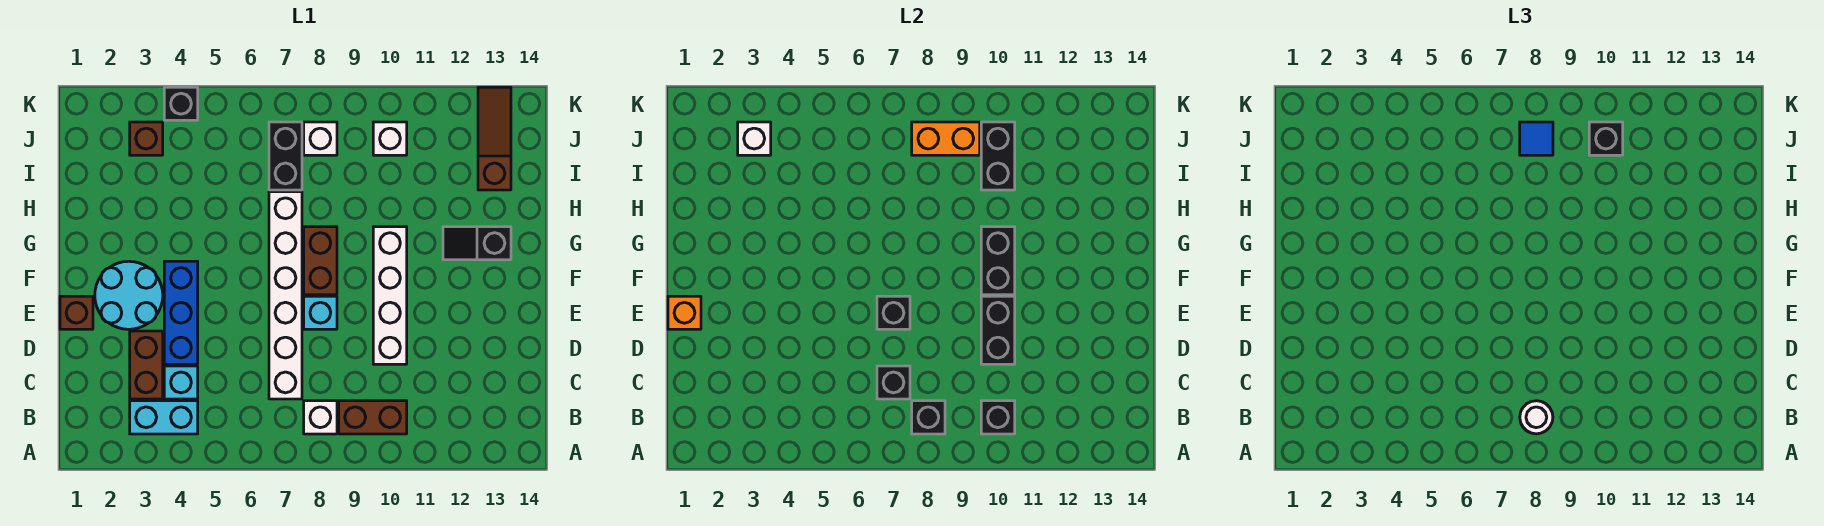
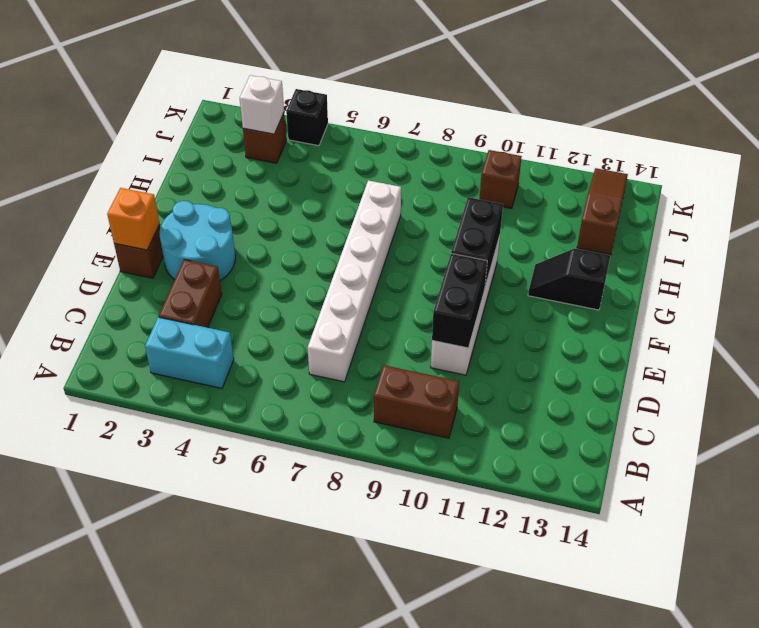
brown 1x1 brick [479,150,522,208] -> white 1x1 brick [373,122,407,155]
none -> white 1x1 brick [304,401,337,434]
none -> cyan 1x1 brick [164,366,198,399]
none -> blue 1x3 brick [164,261,198,364]
none -> cyan 1x1 brick [304,296,337,329]

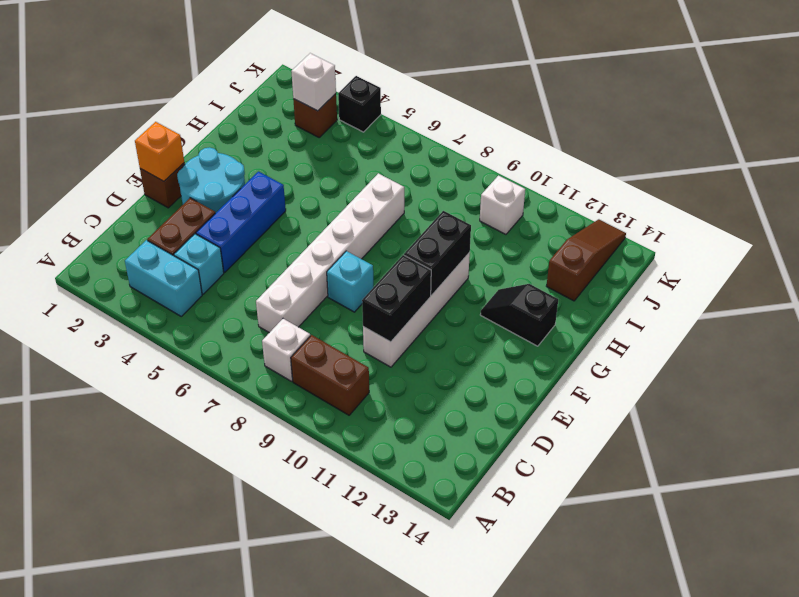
none -> brown 1x2 brick [304,227,337,295]
none -> black 1x2 brick [269,122,302,190]
none -> white 1x1 brick [304,122,337,155]
none -> black 1x1 brick [912,401,945,434]

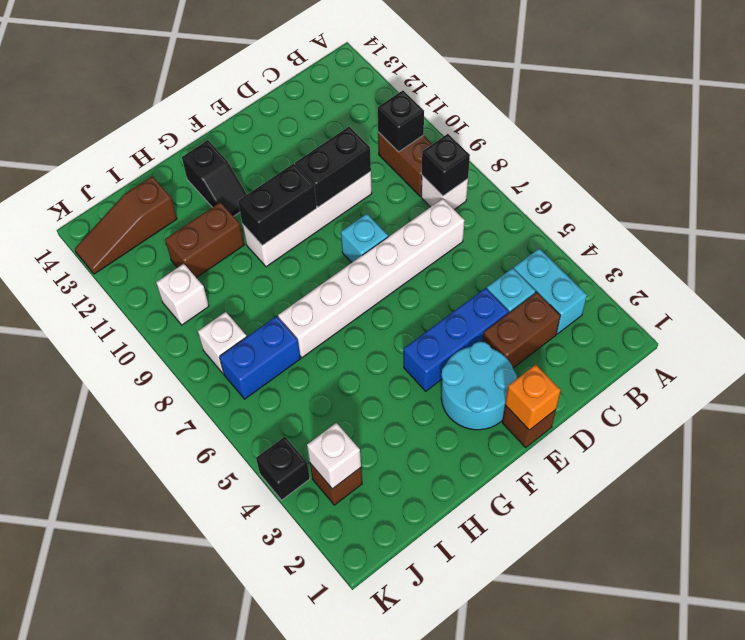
brown 1x2 brick [165,202,244,278] -> brown 1x2 brick moved to [304,227,337,295]
blue 1x2 brick [219,316,301,399] -> black 1x2 brick [269,122,302,190]
none -> black 1x1 brick [877,366,910,399]
none -> black 1x1 brick [877,296,910,329]
none -> black 1x2 brick [981,122,1015,190]
none -> orange 1x2 brick [912,122,980,155]

